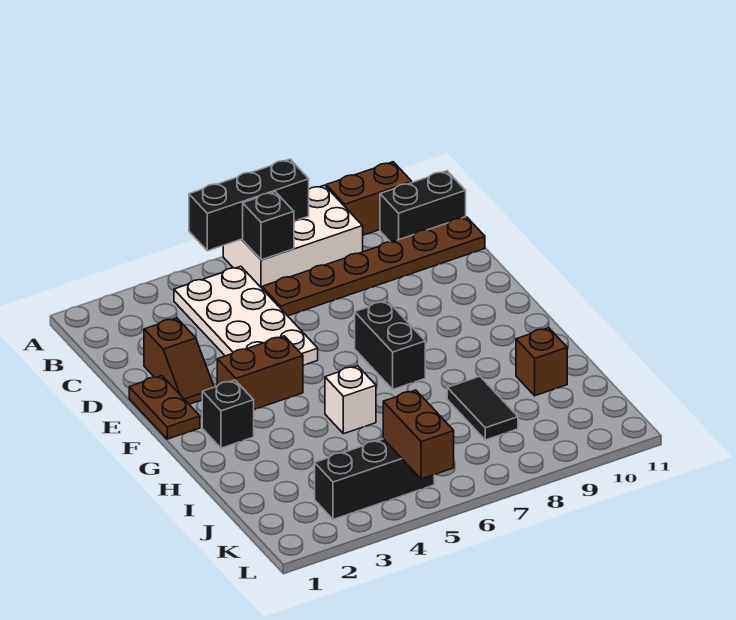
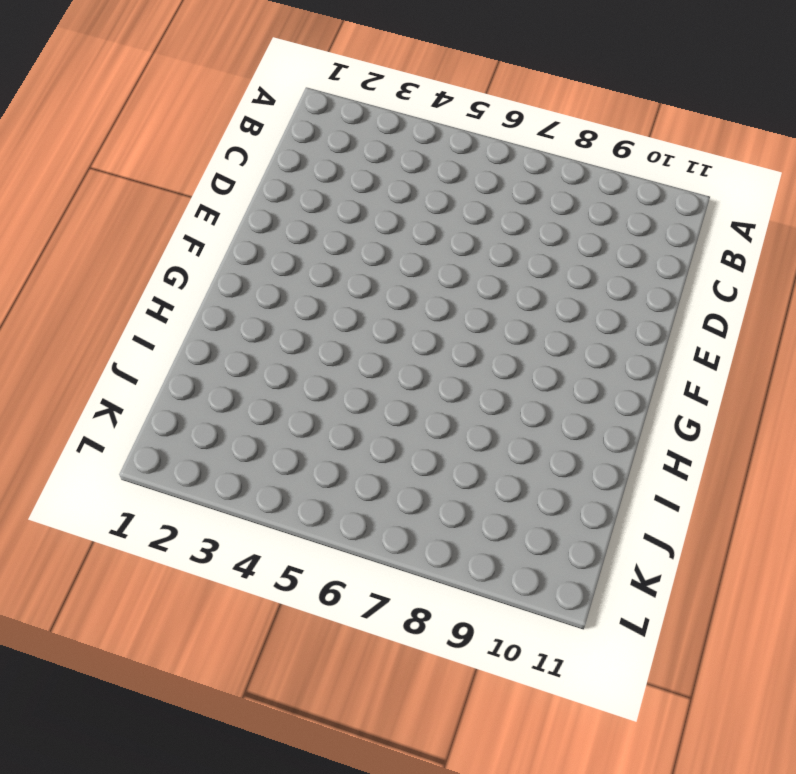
none -> white 2x3 brick [223,185,363,288]
none -> brown 1x2 brick [326,162,412,235]
none -> white 2x4 plate [174,266,318,365]

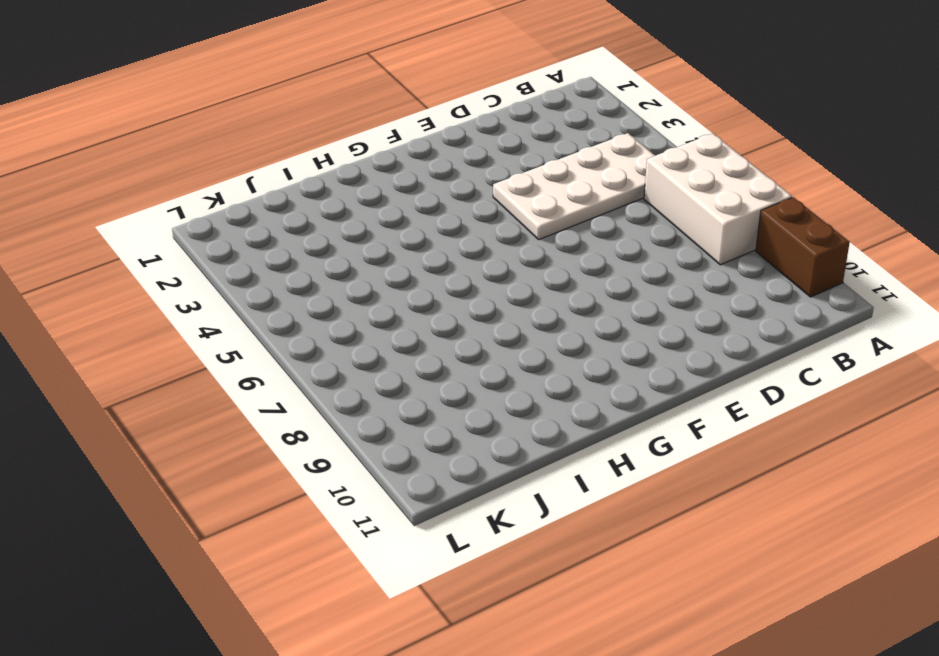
none -> black 1x2 brick [380,171,466,242]
none -> brown 1x6 plate [262,217,485,316]
none -> brown 1x2 slope [144,318,214,404]

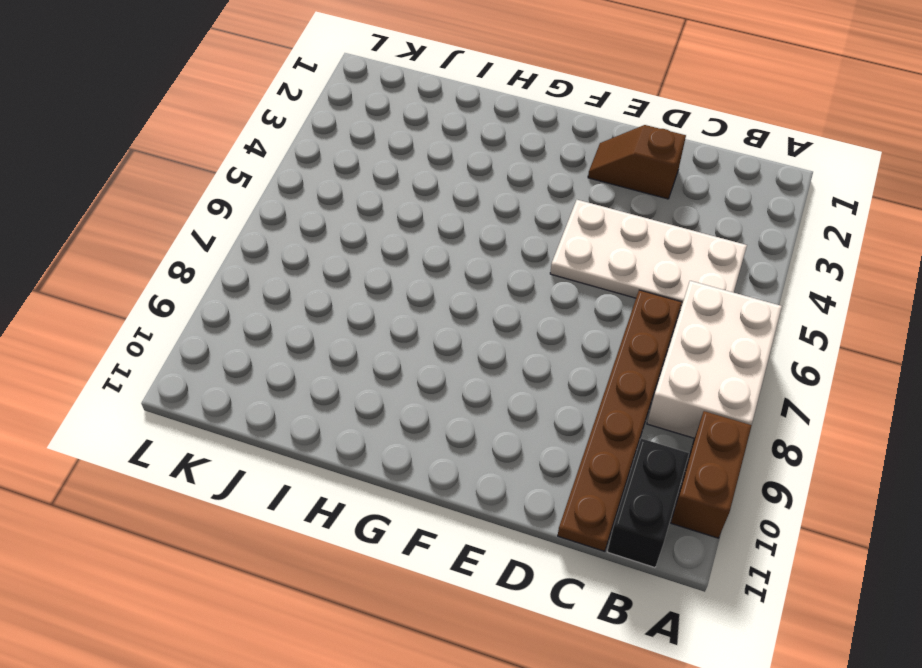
none -> brown 1x2 plate [129,376,200,439]
none -> brown 1x2 brick [217,336,303,409]
none -> black 1x2 brick [355,301,425,389]

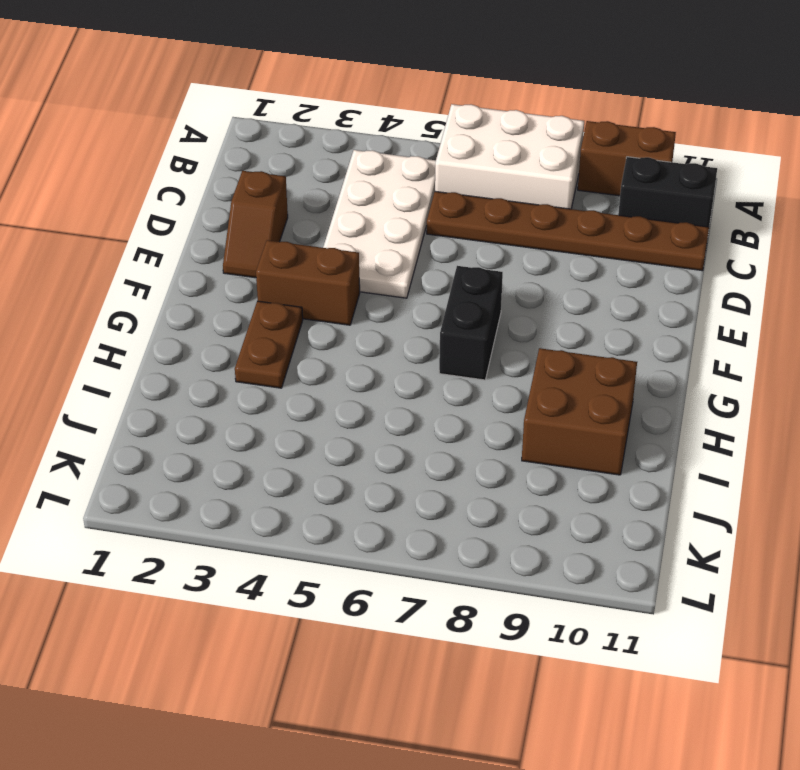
brown 1x2 plate [235,301,303,388] -> brown 1x2 plate moved to [129,376,200,439]
brown 2x2 brick [522,348,637,475] -> brown 1x1 brick [516,328,567,396]
none -> black 1x1 brick [202,380,254,448]
none -> white 1x1 brick [325,366,376,434]
none -> black 1x2 tile [447,376,518,440]

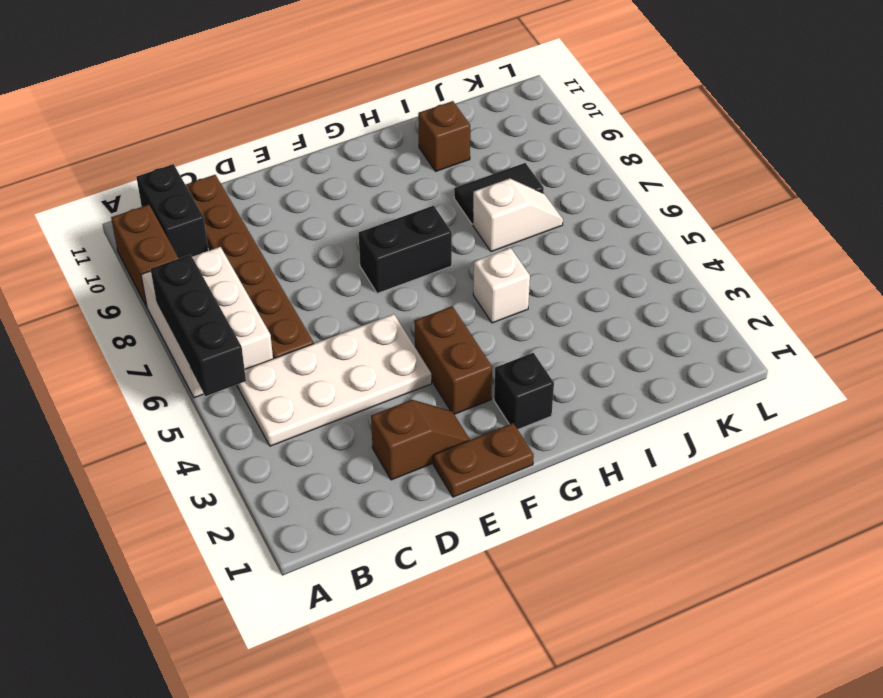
white 1x2 slope [473,178,563,252] -> none
none -> black 1x3 brick [315,439,434,519]
none -> black 1x1 brick [243,192,294,260]
none -> brown 1x2 brick [383,390,454,479]

